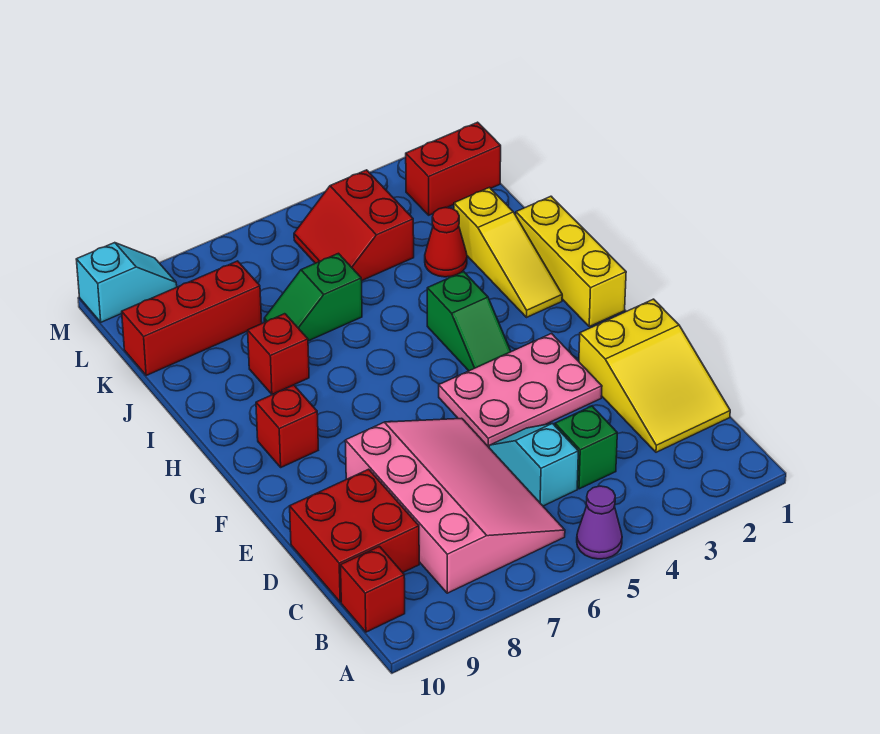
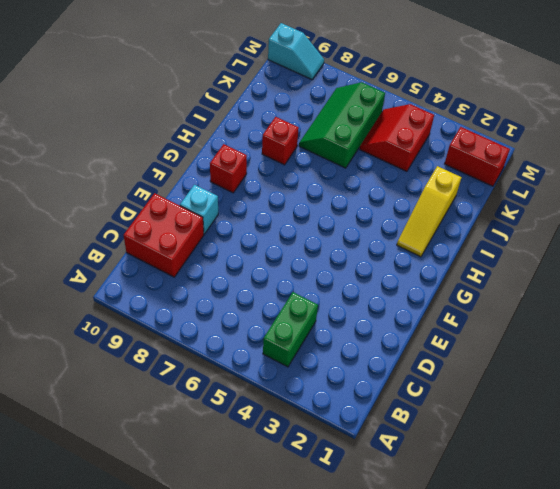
green 1x2 brick [263,292,318,367] -> green 1x1 brick [555,406,617,489]
cyan 1x1 brick [180,185,218,234] -> none
green 2x3 slope [299,82,385,168] -> green 1x2 slope [264,253,362,341]
none -> purple 1x1 cone [577,486,622,559]
none -> pink 3x4 slope [345,418,565,593]
none -> red 1x1 brick [341,547,405,632]

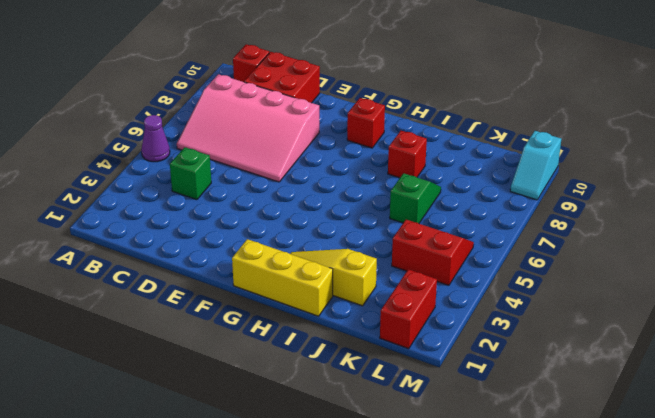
none -> yellow 2x3 slope [579,299,730,452]
none -> cyan 1x2 slope [489,423,578,506]
none -> pink 2x3 plate [439,334,602,447]

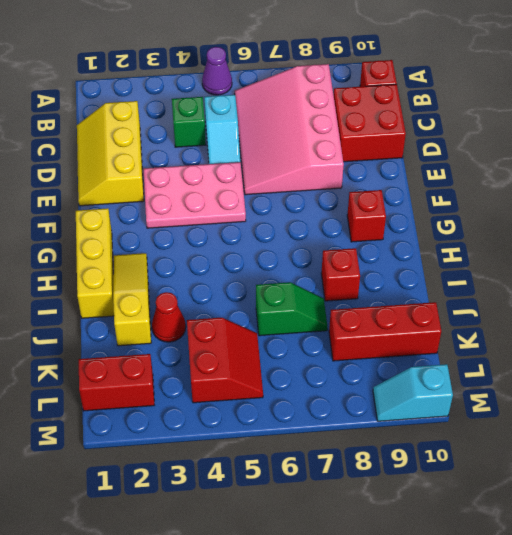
yellow 2x3 slope [77,101,144,206] -> yellow 2x3 slope turned to [579,299,730,452]
none -> green 1x2 slope [427,272,511,371]

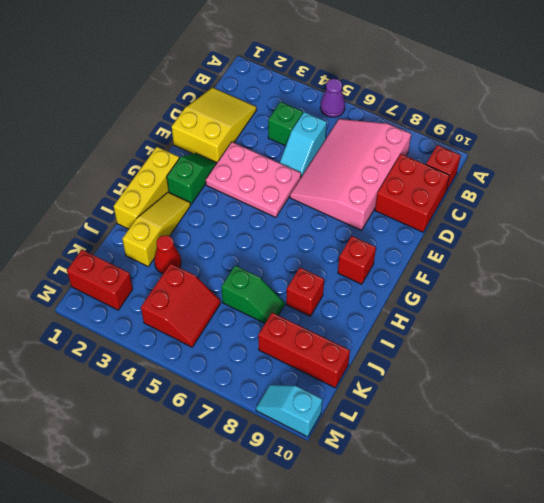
green 1x2 slope [167,153,217,204] -> green 1x2 slope moved to [427,272,511,371]

